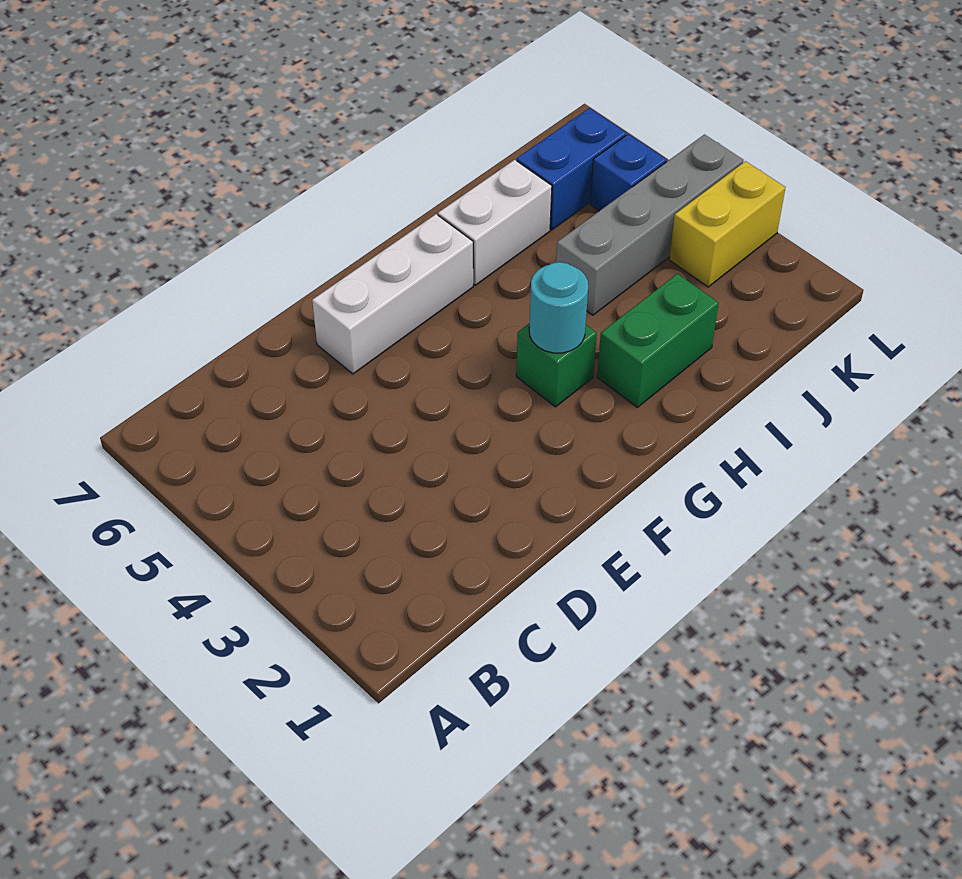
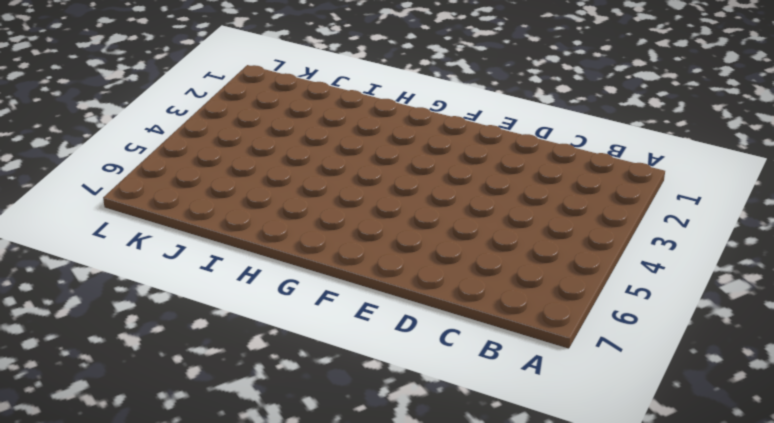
none -> white 1x3 brick [312,214,473,374]
none -> green 1x1 brick [516,323,597,407]

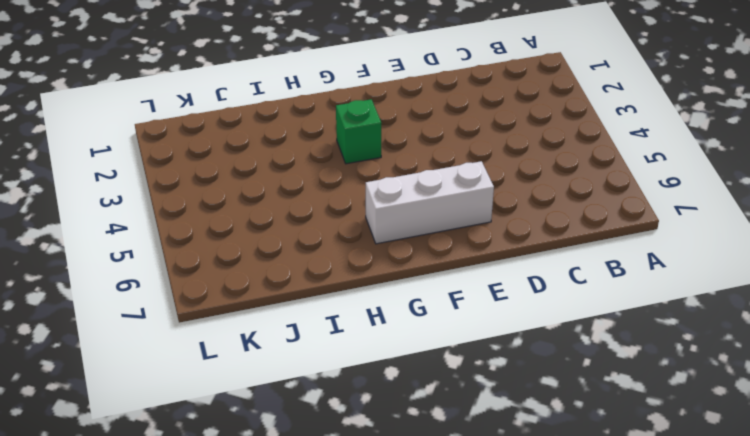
none -> green 1x2 brick [597,274,719,407]
none -> white 1x2 brick [438,160,552,285]

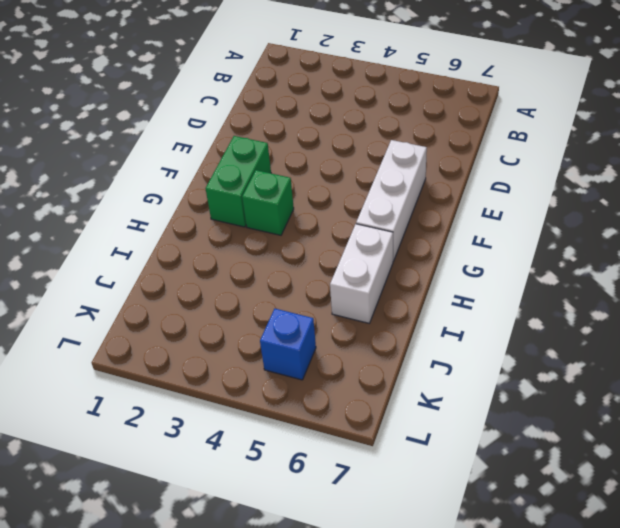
green 1x2 brick [206,136,271,227] -> green 1x2 brick moved to [597,274,719,407]
none -> grey 1x4 brick [556,135,743,315]
none -> blue 1x2 brick [517,108,627,230]

